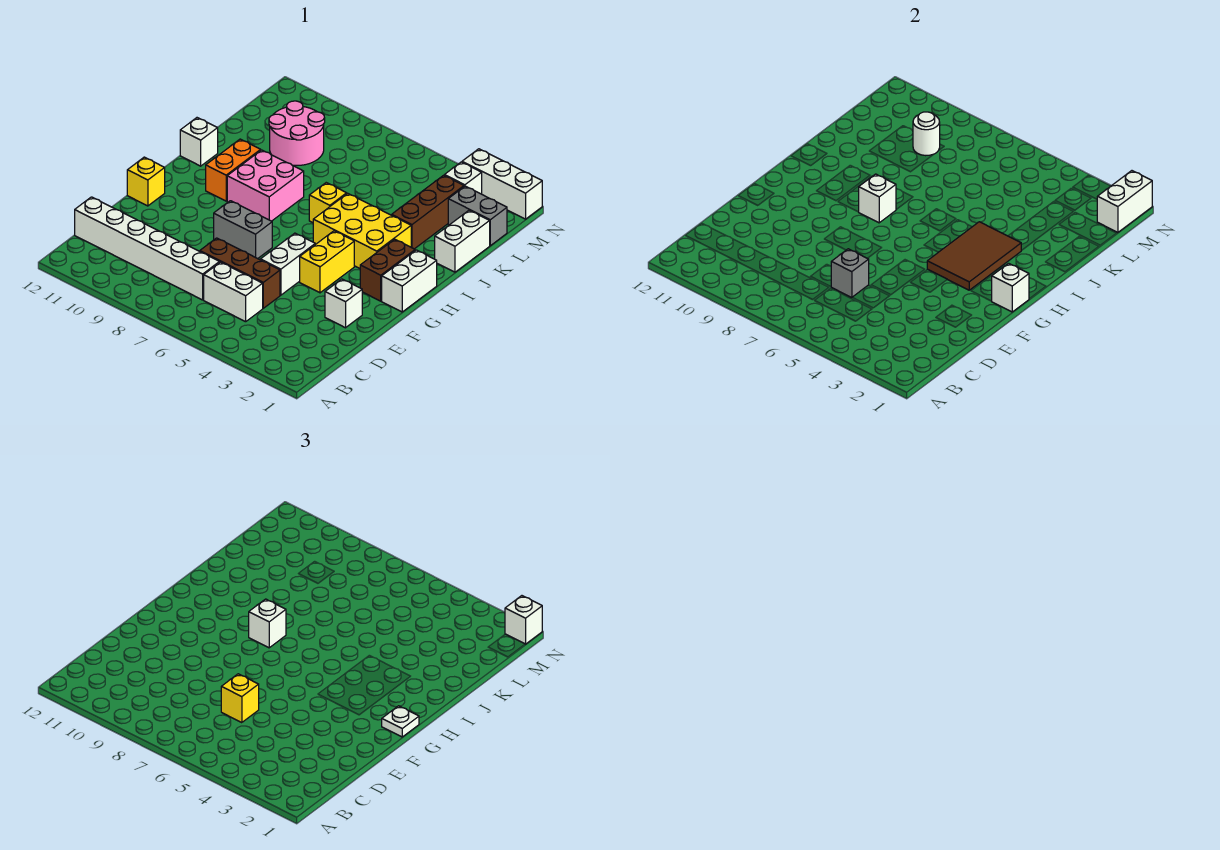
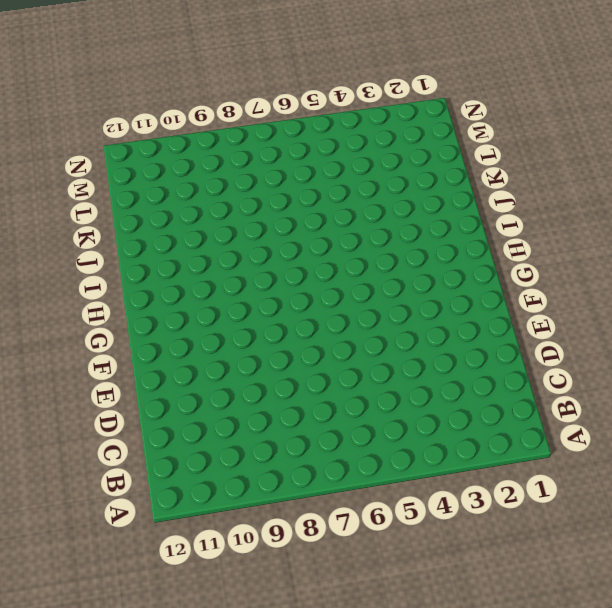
none -> white 1x2 brick [204,262,263,322]
none -> white 1x6 brick [75,197,219,300]
none -> brown 1x3 brick [200,238,280,308]
none -> white 1x1 brick [325,279,362,328]

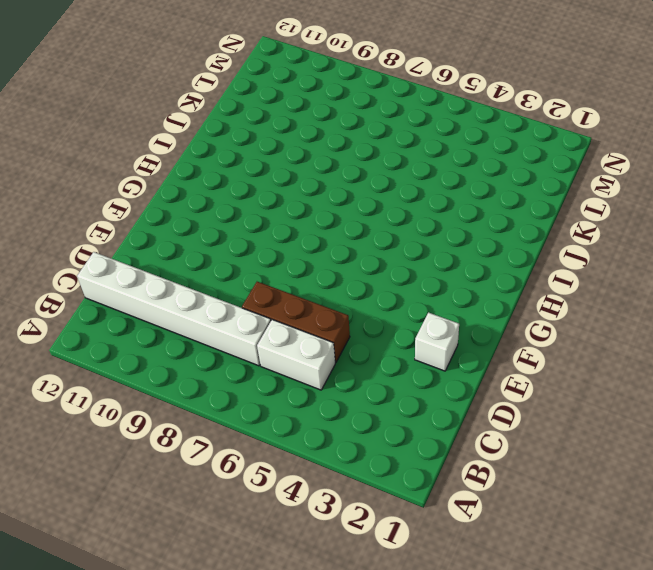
none -> white 1x2 brick [260,233,315,295]
none -> yellow 1x2 brick [300,231,354,293]
none -> grey 1x2 brick [214,201,272,259]
none -> yellow 1x1 brick [127,157,165,206]

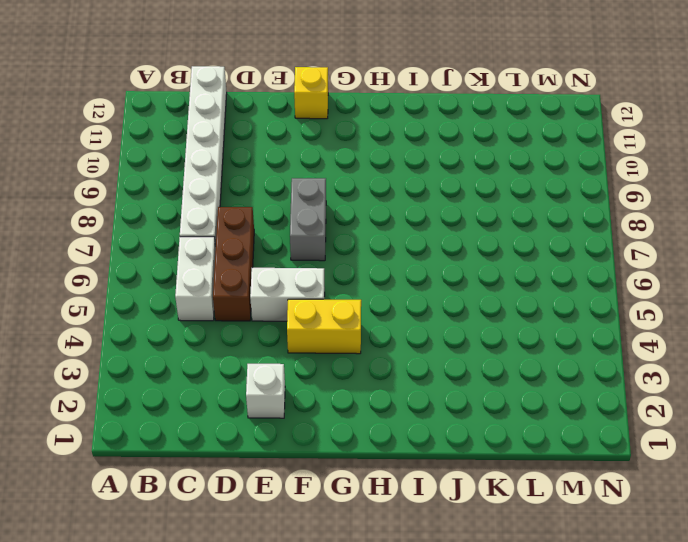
none -> white 1x2 brick [382,250,437,312]
none -> brown 1x2 brick [360,239,415,301]
none -> yellow 2x3 brick [313,193,411,268]
none -> pink 2x2 brick [227,150,304,221]

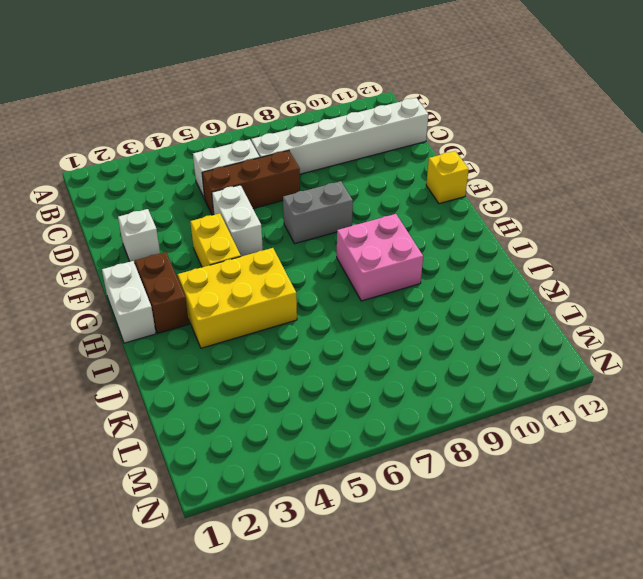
none -> orange 1x2 brick [206,139,261,201]
none -> yellow 1x1 brick [309,183,347,223]
none -> white 1x1 brick [180,118,218,166]
none -> white 1x2 brick [435,210,490,272]

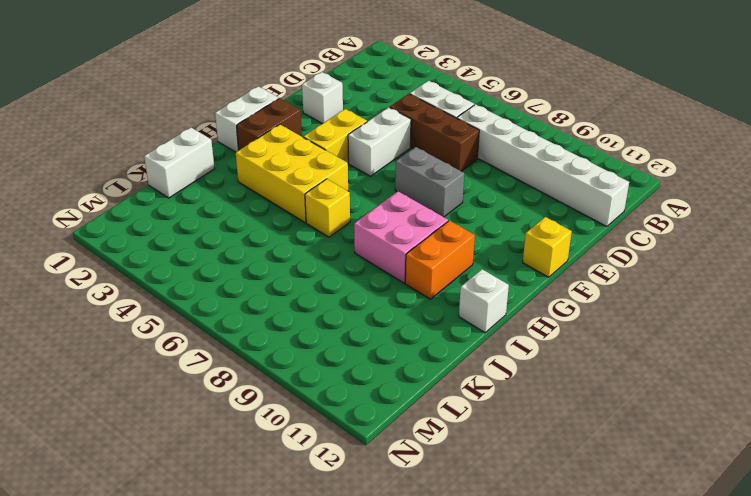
none -> brown 1x3 brick [392,175,464,249]
none -> pink 2x2 round brick [269,101,325,165]
none -> grey 1x2 brick [448,186,507,246]
none -> white 1x1 brick [444,162,482,194]

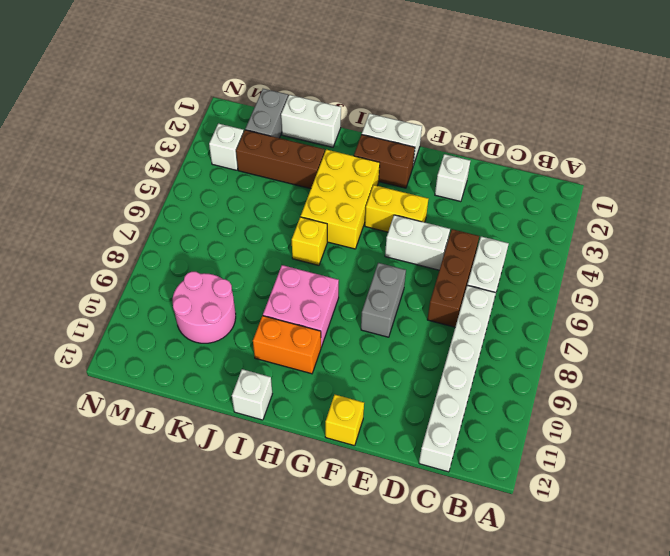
none -> white 1x3 brick [462,149,542,219]
none -> grey 1x1 brick [831,249,869,298]
none -> white 1x1 brick [992,263,1029,312]
none -> brown 2x3 tile [927,222,1021,290]

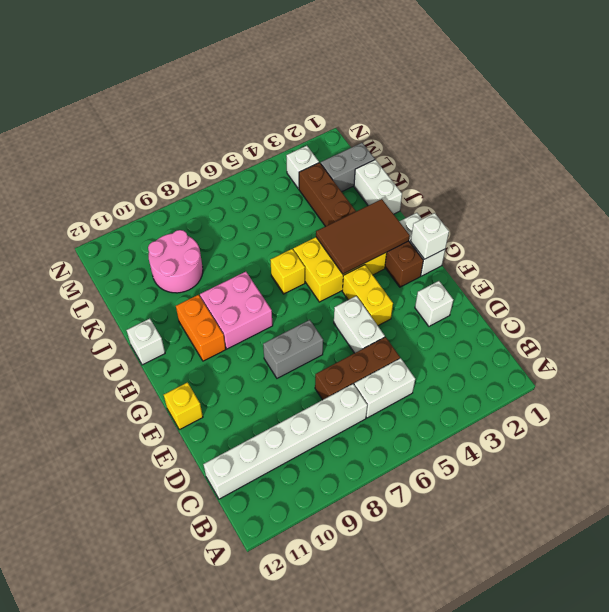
brown 2x3 tile [316,199,410,274] -> brown 2x3 tile turned to [927,222,1021,290]
none -> white 1x3 brick [462,149,542,219]
none -> grey 1x1 brick [831,249,869,298]
none -> white 1x1 brick [859,174,896,223]
none -> white 1x1 round brick [913,112,940,156]

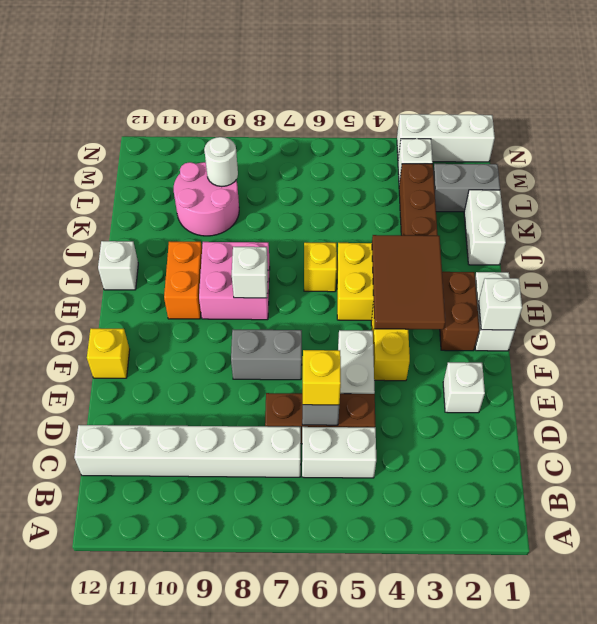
none -> white 1x2 brick [1097,171,1152,232]
none -> white 1x1 plate [382,706,419,737]
none -> white 1x1 brick [249,599,286,648]
none -> white 1x1 brick [505,596,542,644]

